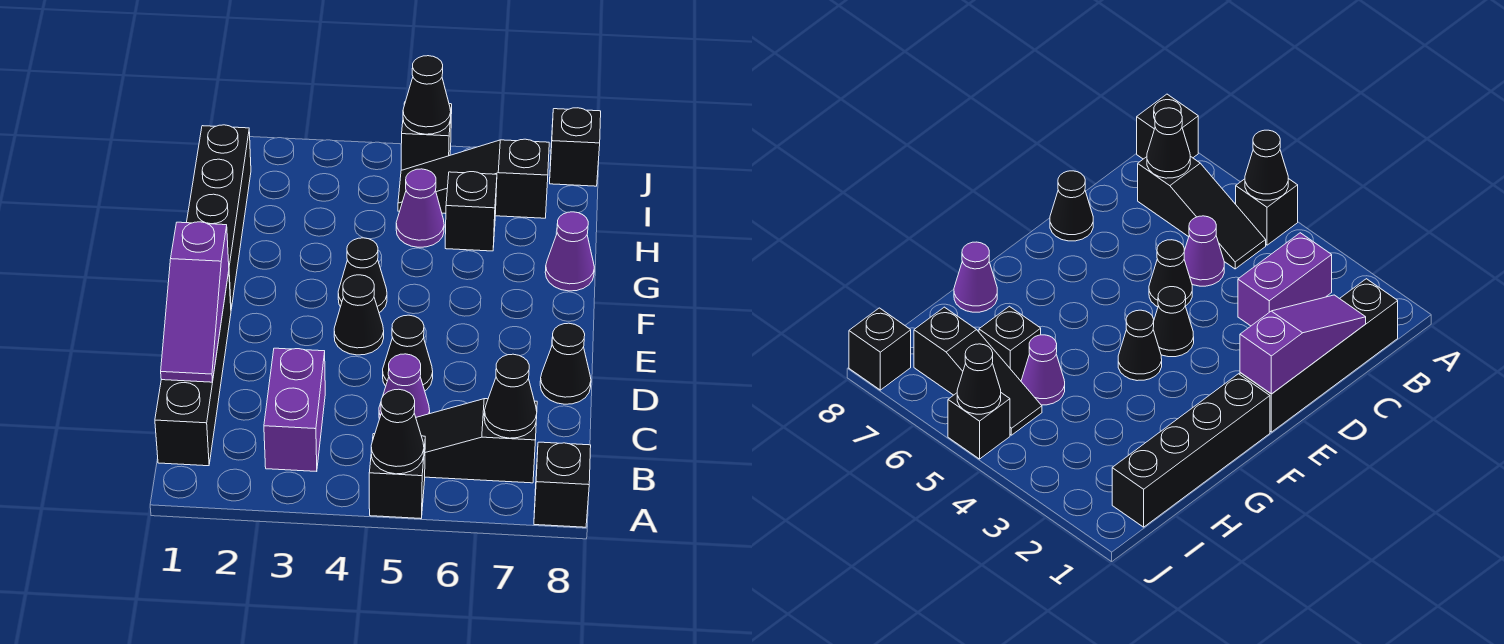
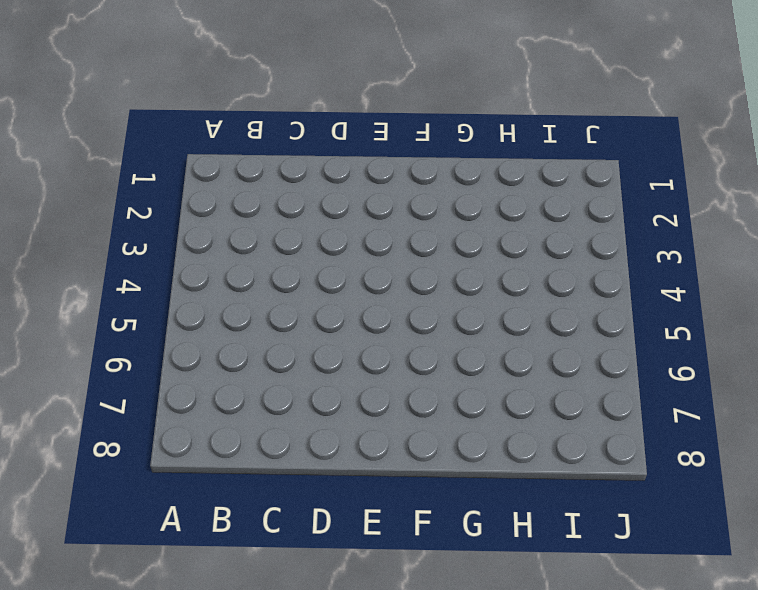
none -> black 1x1 brick [369,434,425,518]
none -> black 1x1 brick [534,442,591,527]
none -> black 1x4 brick [155,272,231,466]

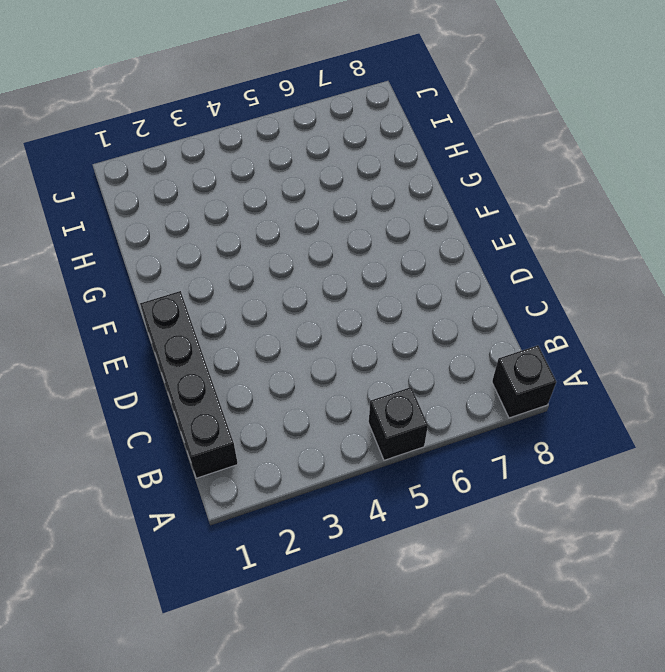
none -> purple 1x2 brick [264,348,325,472]
none -> black 1x3 slope [416,399,537,483]
none -> purple 1x1 cone [379,354,430,419]

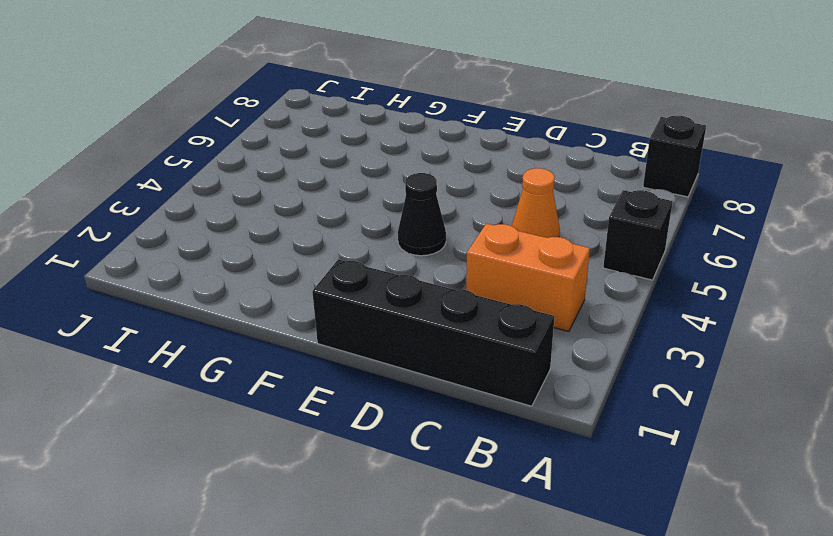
orange 1x2 brick [466,223,590,332] -> purple 1x2 brick [264,348,325,472]
orange 1x1 cone [512,168,560,238] -> purple 1x1 cone [379,354,430,419]
none -> black 1x3 slope [416,399,537,483]
none -> black 1x1 cone [383,315,433,391]
none -> black 1x1 cone [540,323,591,404]

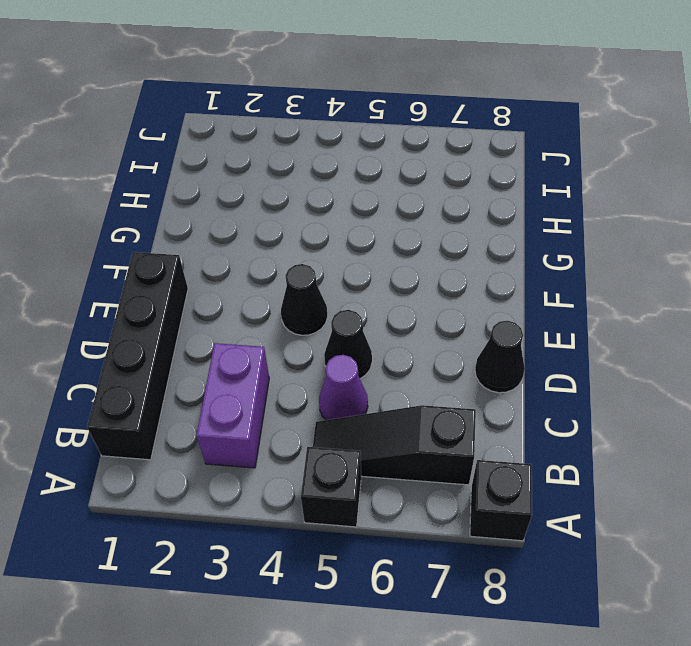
none -> black 1x4 brick [187,125,251,309]
none -> black 1x1 cone [338,238,387,313]
none -> purple 1x1 cone [545,212,594,291]

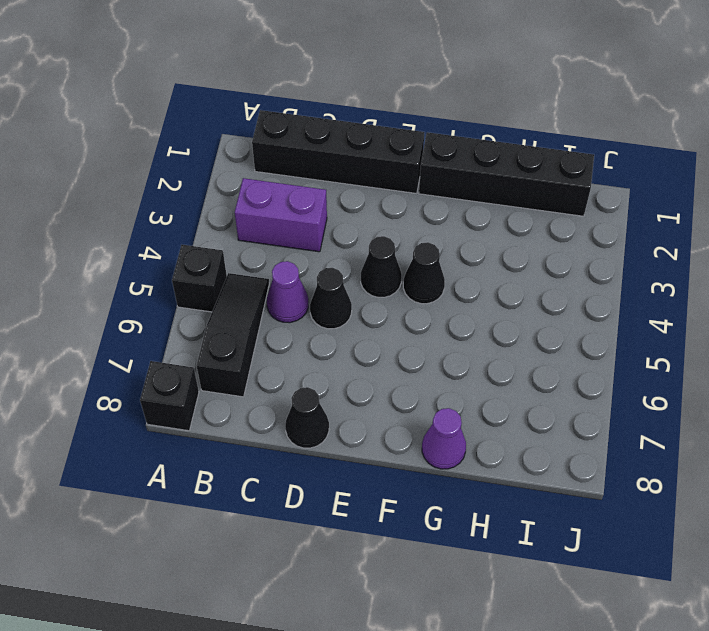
none -> purple 1x1 cone [396,169,444,247]
none -> black 1x1 brick [445,172,497,251]
none -> black 1x3 slope [398,139,549,218]

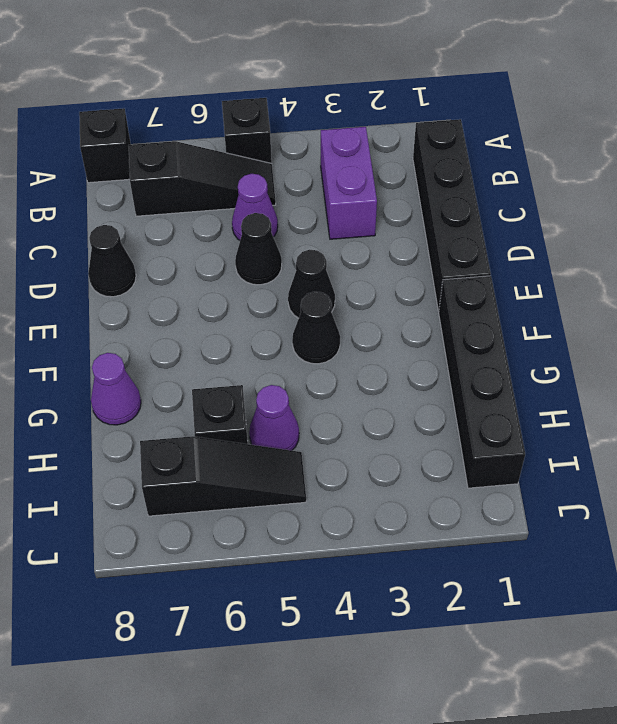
none -> black 1x1 brick [401,103,452,170]
none -> black 1x1 brick [550,108,601,186]
none -> black 1x1 cone [371,389,424,474]

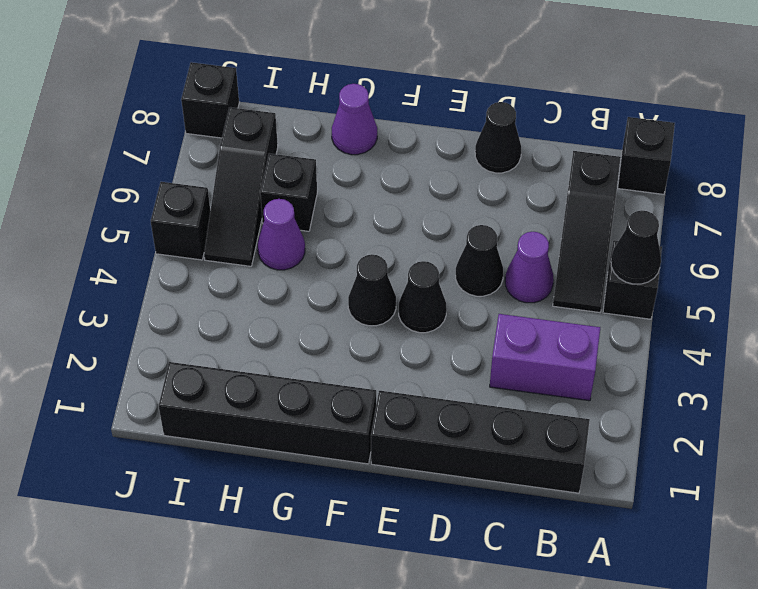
none -> black 1x1 cone [484,354,537,438]
none -> purple 1x3 slope [161,222,229,382]
none -> black 1x1 cone [403,56,451,134]

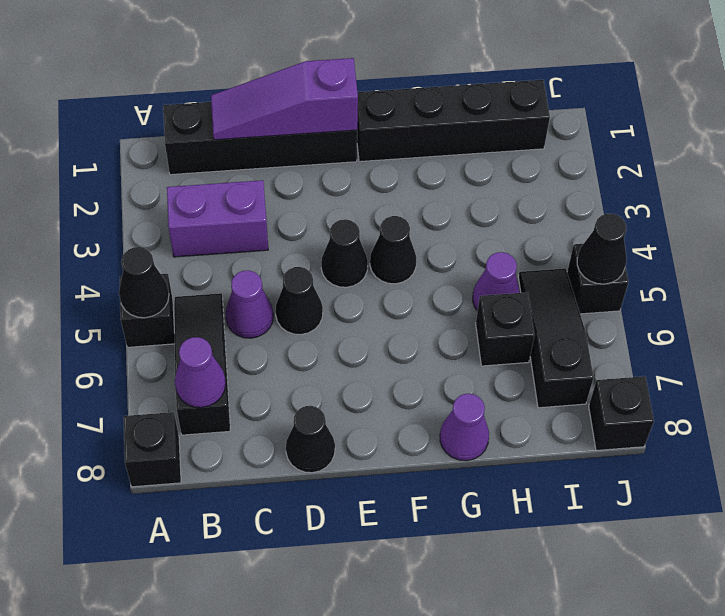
purple 1x1 cone [175,337,226,407] -> black 1x1 cone [484,354,537,438]

